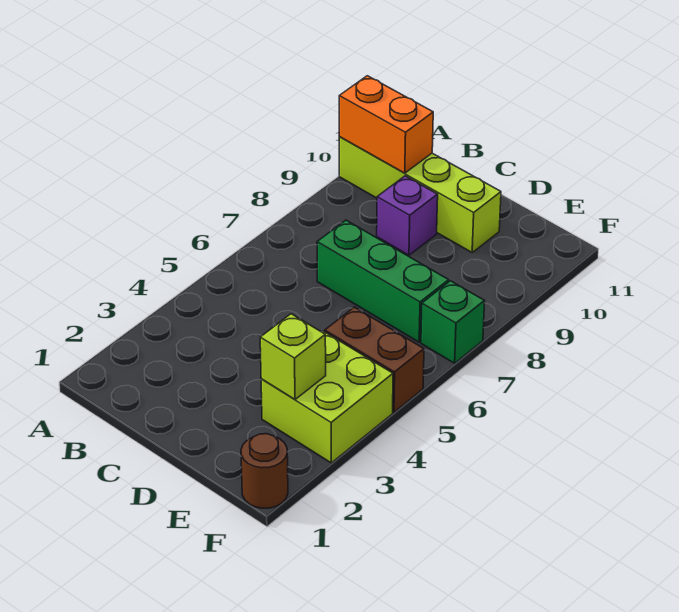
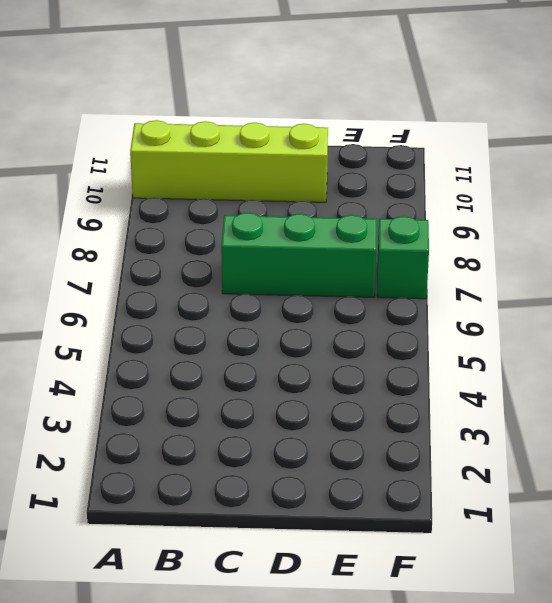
none -> purple 1x1 brick [377,176,438,255]
none -> lime 2x2 brick [261,331,393,463]

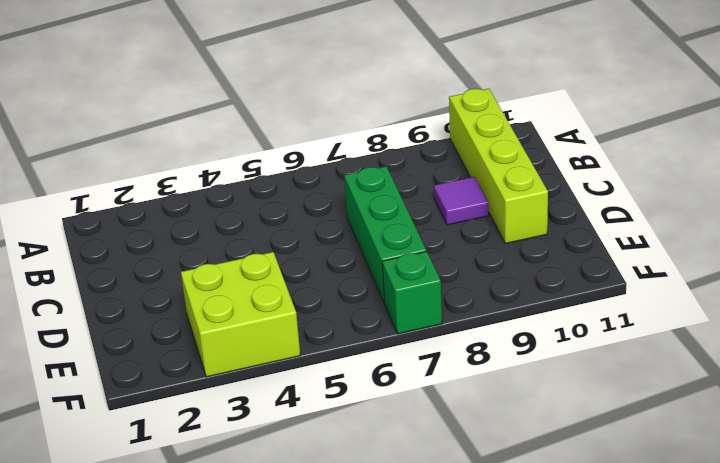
purple 1x1 tile [434,177,489,225] -> purple 1x1 brick [377,176,438,255]
none -> brown 1x2 brick [325,307,424,412]
none -> brown 1x1 round brick [241,434,288,508]

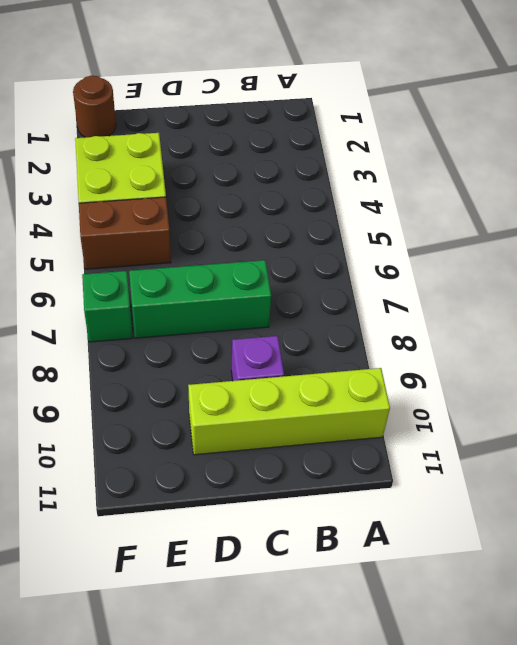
none -> orange 1x2 brick [339,76,433,173]
none -> lime 1x1 brick [260,314,326,399]

